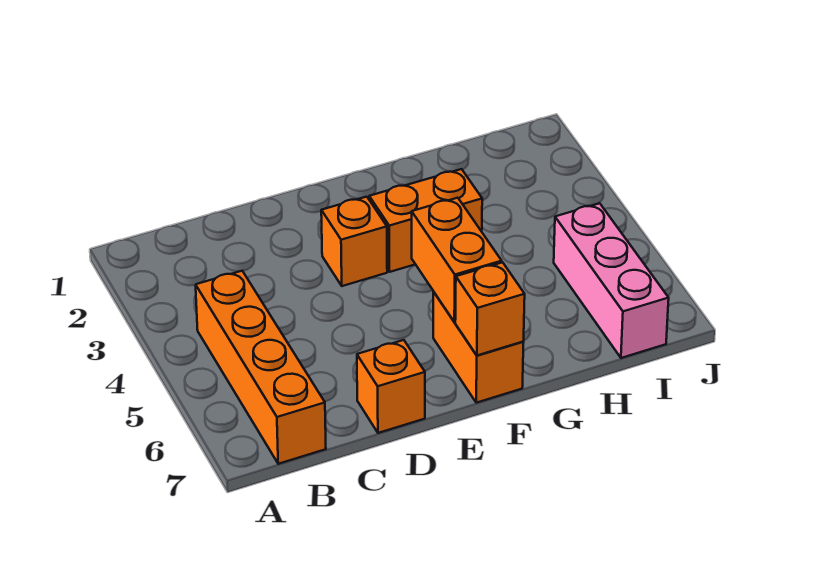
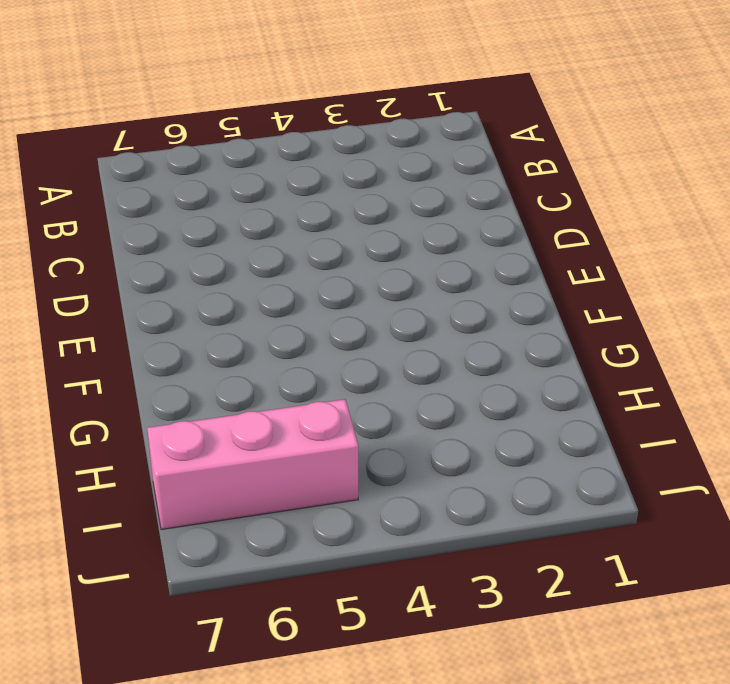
none -> orange 1x4 brick [196,271,326,464]
none -> orange 1x1 brick [357,340,425,433]

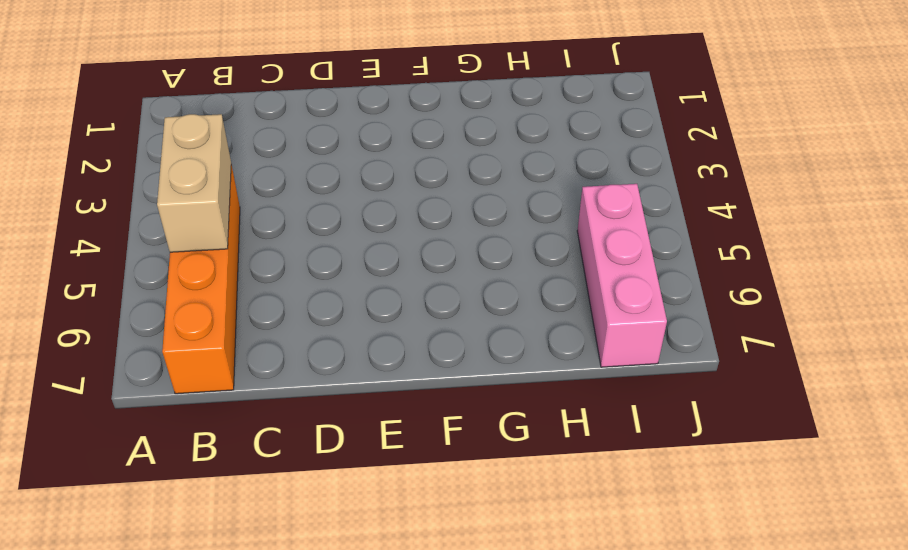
tan 1x2 brick [157,114,231,252] -> none
none -> orange 1x1 brick [357,340,425,433]
none -> orange 1x1 brick [321,197,387,286]

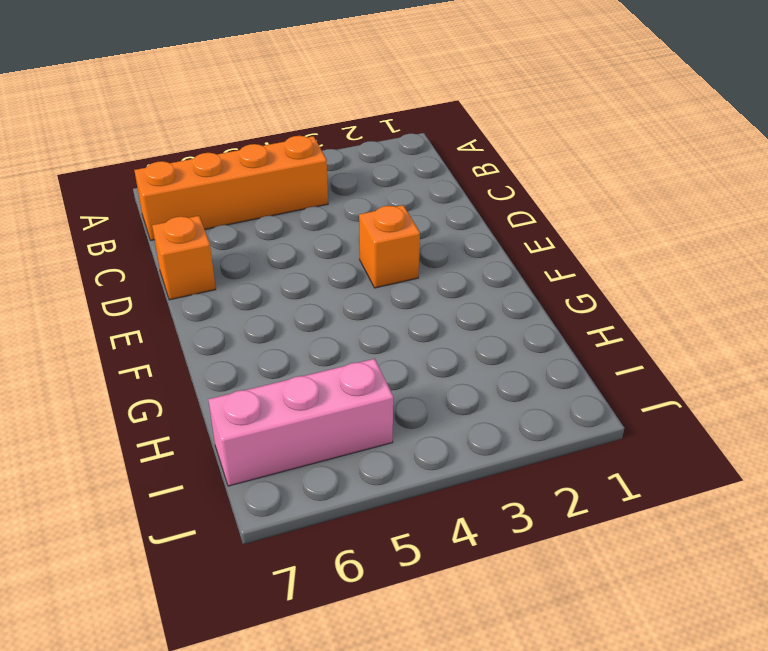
none -> orange 1x2 brick [369,169,482,272]
none -> orange 1x2 brick [433,292,524,403]

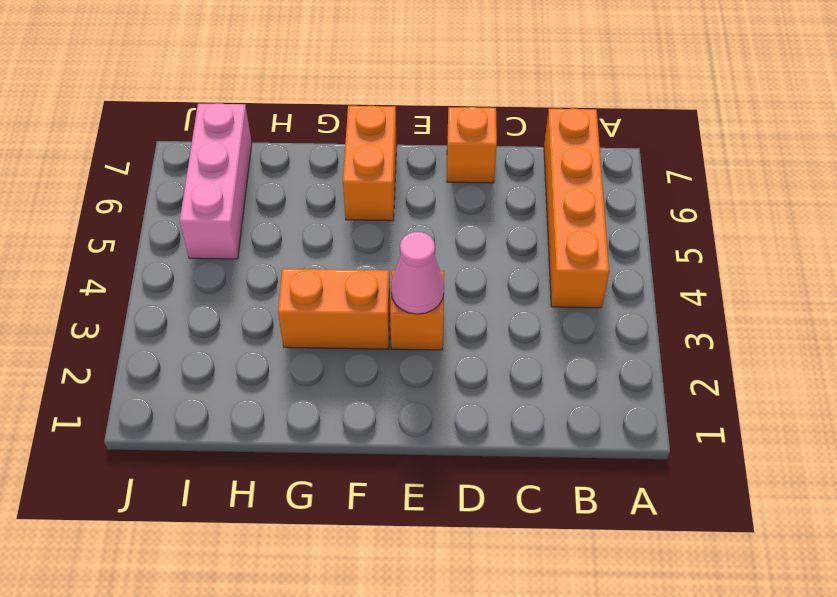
pink 1x1 cone [391,232,444,314] -> none
none -> orange 1x2 brick [412,198,502,322]
none -> orange 1x1 brick [455,262,525,355]

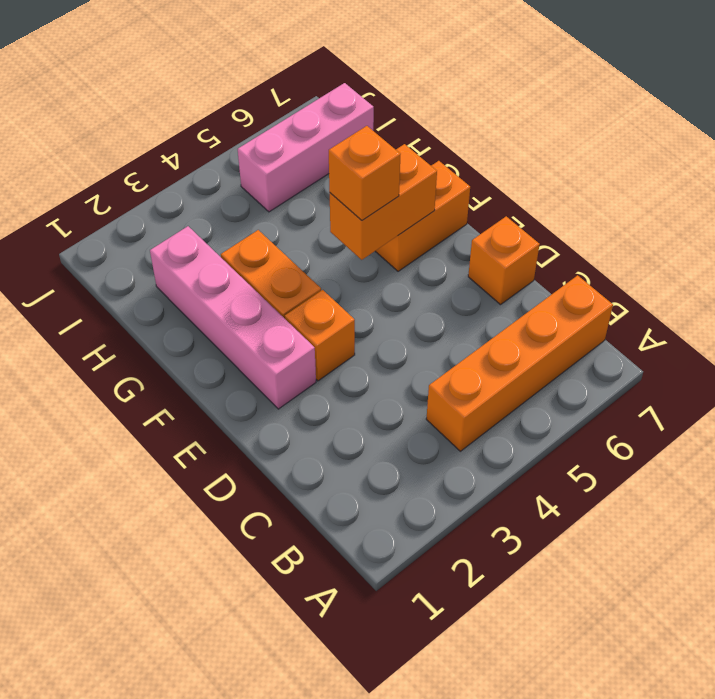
pink 1x4 brick [150,226,316,409] -> none
orange 1x1 brick [329,126,400,220] -> orange 1x1 brick moved to [455,262,525,355]

